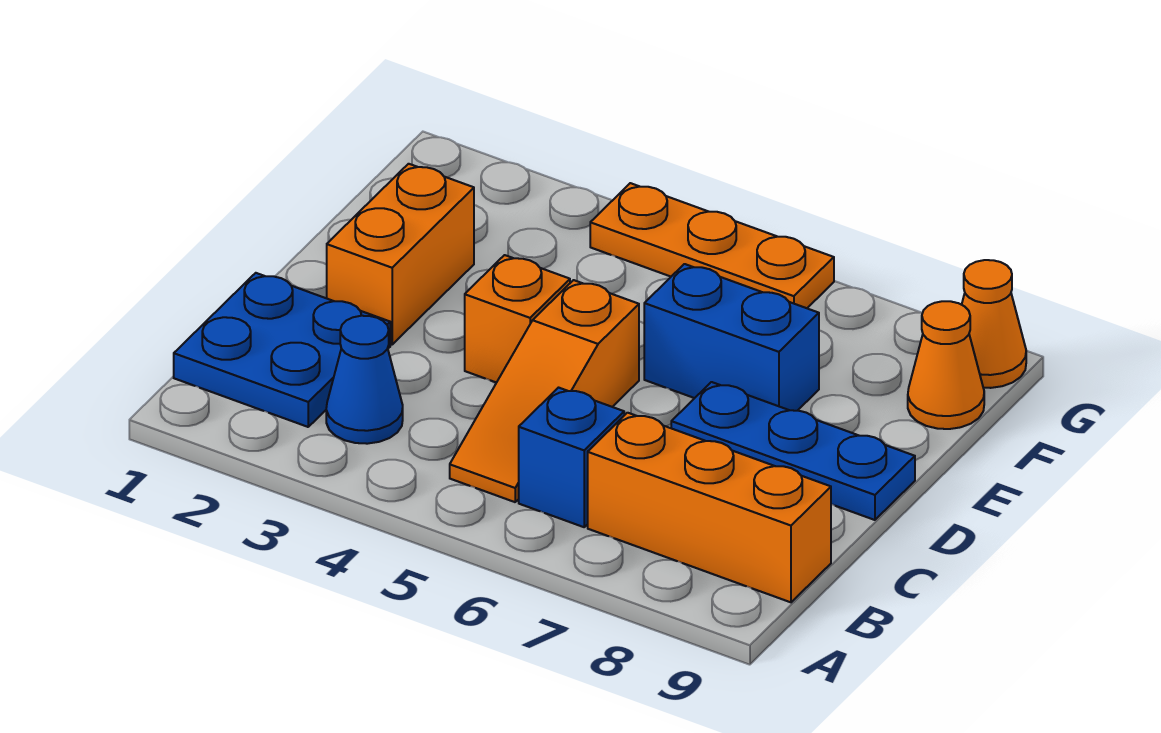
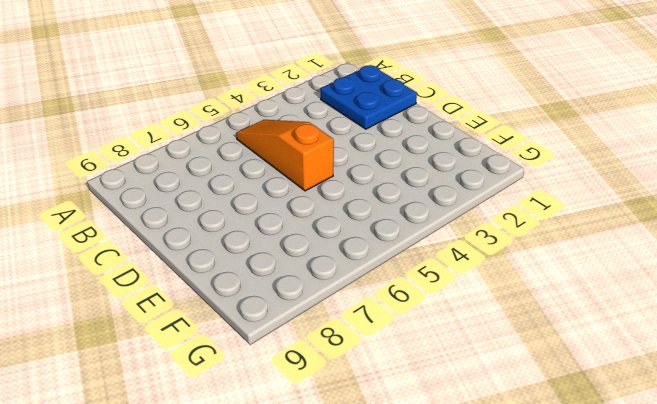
none -> blue 1x1 cone [326,316,403,444]
none -> blue 1x1 brick [519,388,624,527]
none -> orange 1x3 brick [588,413,831,602]

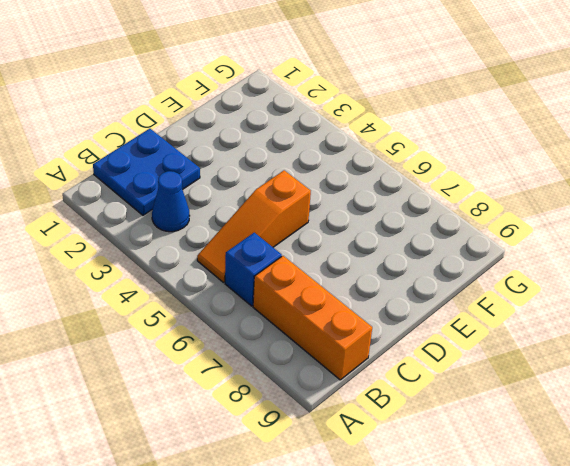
none -> orange 1x2 brick [327,164,474,344]
none -> orange 1x1 brick [465,255,570,383]
none -> blue 1x3 plate [671,382,915,520]

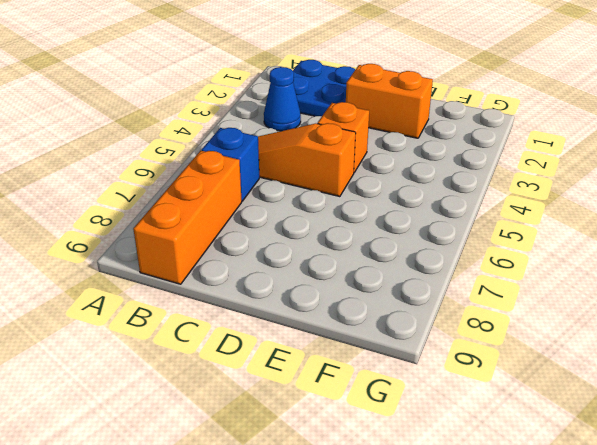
none -> blue 1x3 plate [671,382,915,520]
none -> blue 1x2 brick [644,264,819,411]
none -> orange 1x1 cone [908,301,984,429]

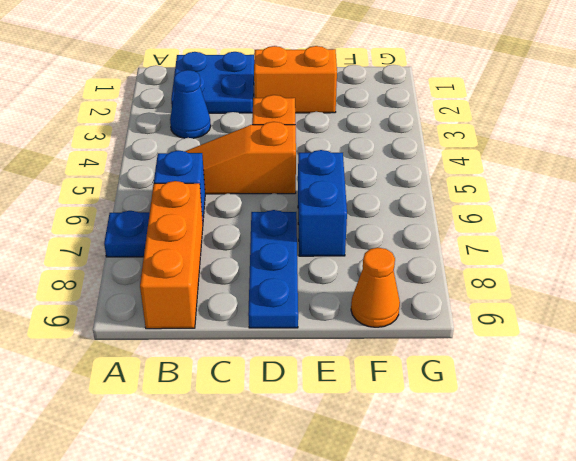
blue 1x1 plate [104,211,150,257] -> none
none -> orange 1x3 plate [590,183,834,308]
none -> orange 1x1 cone [962,260,1026,388]

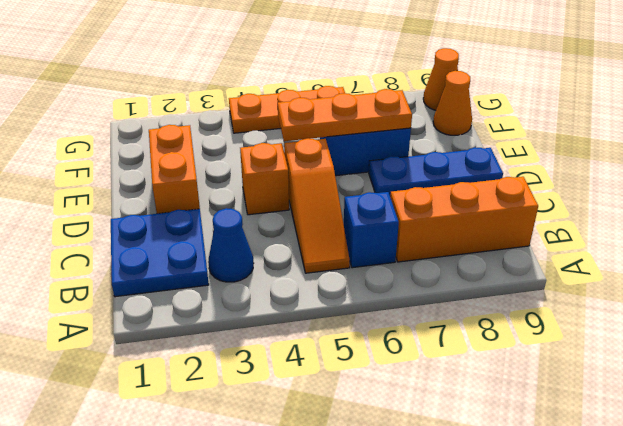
orange 1x3 plate [278,89,412,141] -> none

